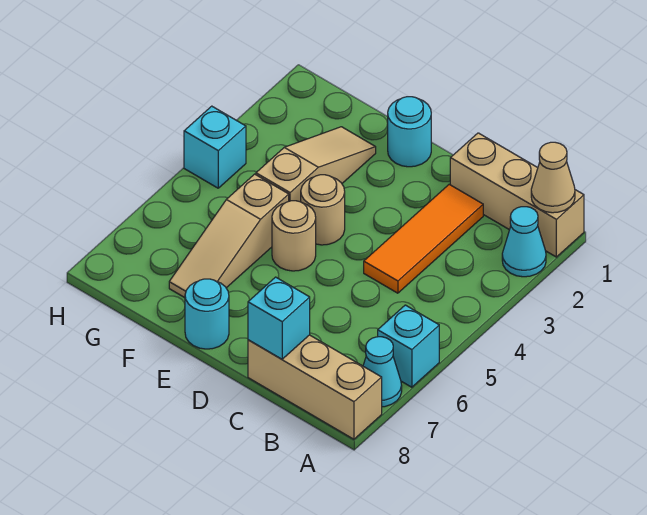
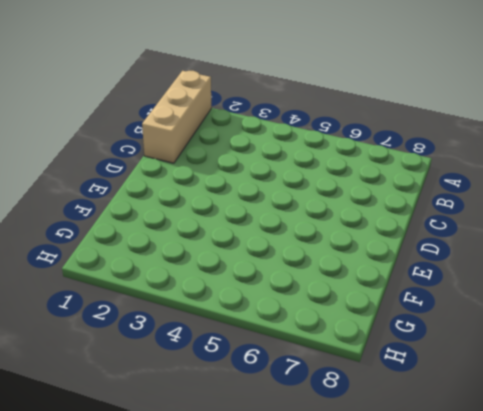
none -> cyan 1x1 cone [502,207,546,277]
none -> cyan 1x1 brick [378,305,439,387]
none -> cyan 1x1 cone [363,337,402,407]

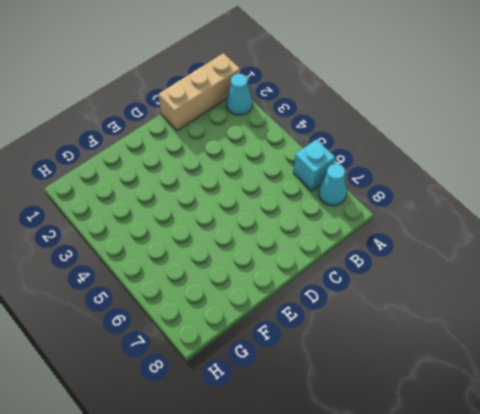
none -> tan 1x3 brick [248,335,382,439]
none -> orange 1x3 tile [364,184,483,293]
none -> cyan 1x1 round brick [388,97,431,167]

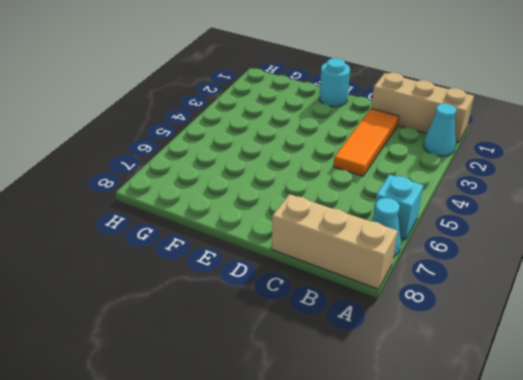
none -> tan 1x1 round brick [301,175,345,245]
none -> tan 1x1 round brick [272,201,316,271]
none -> cyan 1x1 round brick [185,279,229,349]

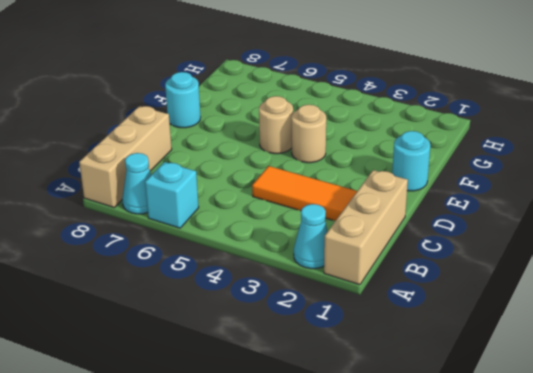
none -> tan 1x3 slope [256,127,376,202]
none -> tan 1x3 slope [169,174,289,298]
none -> cyan 1x1 brick [184,106,246,188]

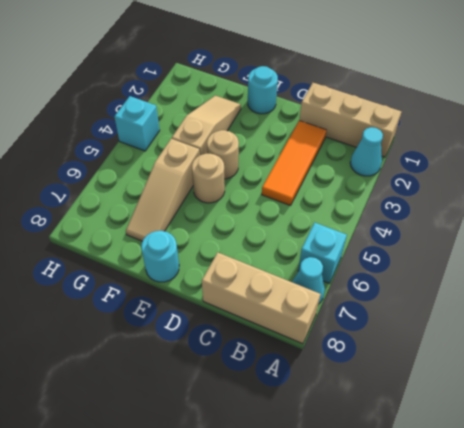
none -> tan 1x1 cone [531,142,575,213]
none -> cyan 1x1 brick [248,277,310,359]

